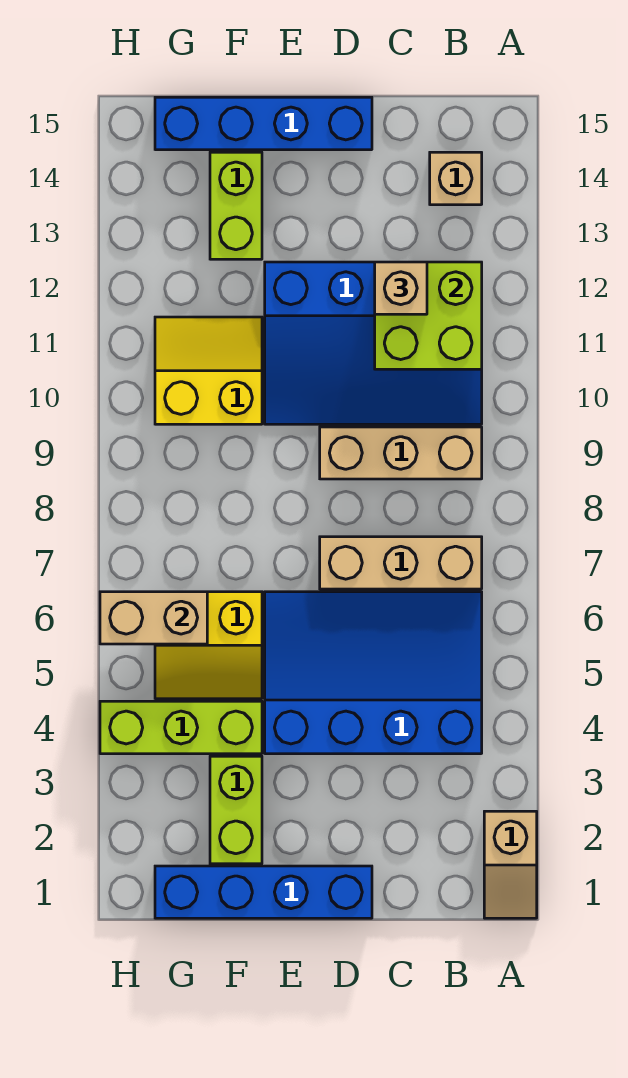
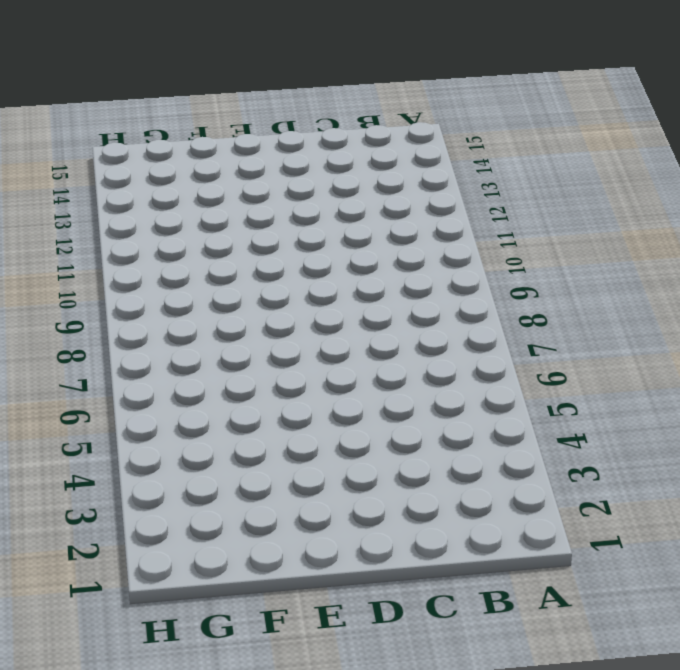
none -> tan 1x2 slope [484,811,537,918]
none -> blue 3x4 slope [265,592,482,754]
none -> tan 1x3 brick [320,537,482,589]

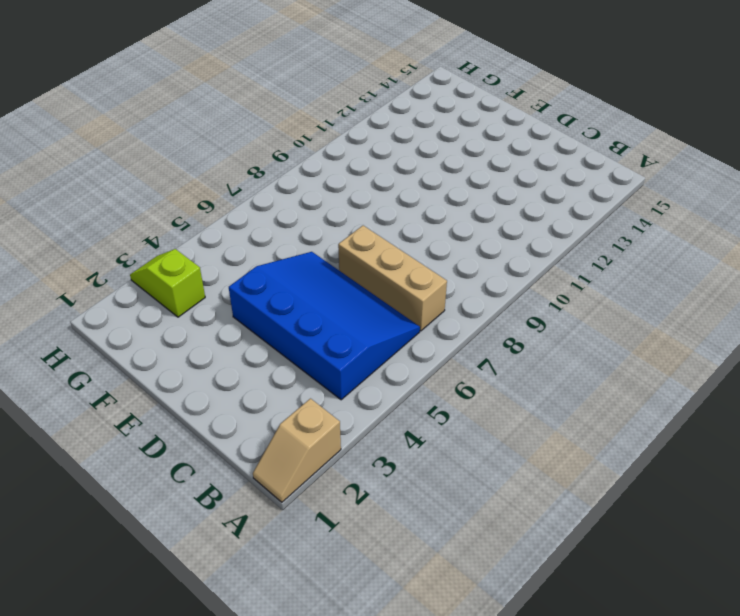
lime 1x2 slope [130,249,205,317] -> none
none -> tan 1x3 brick [320,427,482,479]
none -> blue 3x4 slope [265,262,482,424]
none -> tan 1x1 brick [430,152,482,205]

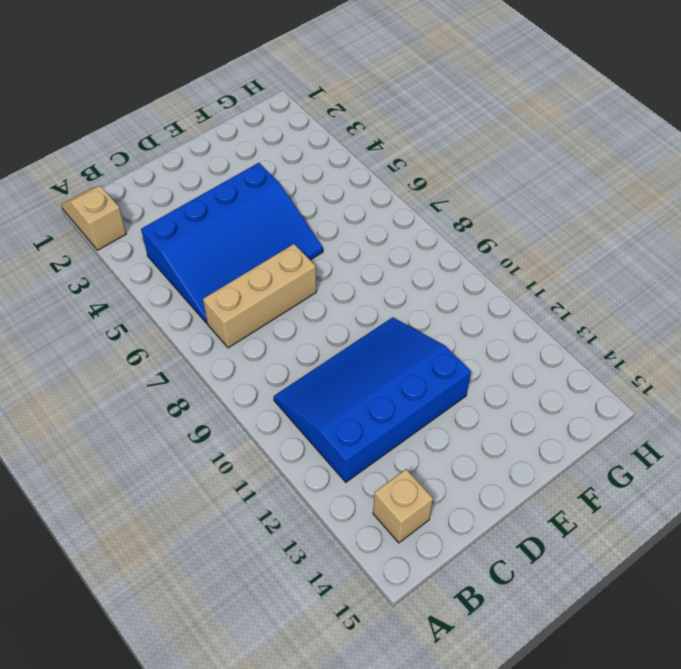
none -> tan 1x3 brick [320,427,482,479]
none -> blue 1x4 brick [155,866,372,918]
none -> blue 1x4 brick [155,97,372,150]

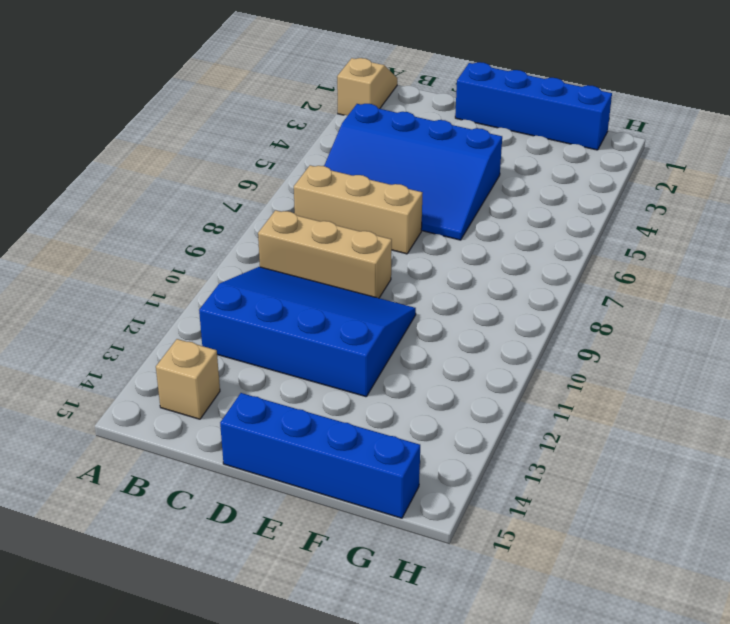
none -> lime 1x2 brick [210,756,262,864]
none -> lime 1x3 brick [100,701,262,754]
none -> yellow 2x2 slope [155,592,262,699]

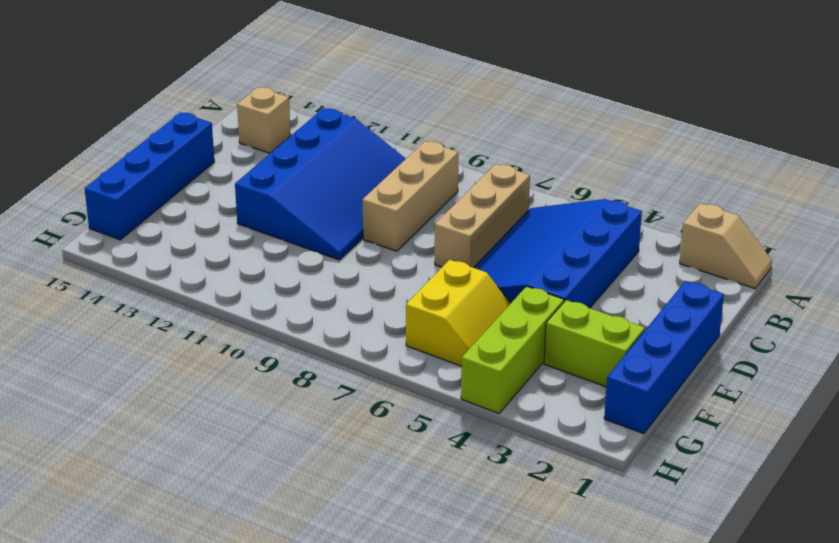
none -> yellow 2x2 slope [155,317,262,424]
none -> lime 1x2 brick [210,152,262,259]
none -> lime 2x2 brick [375,262,482,369]

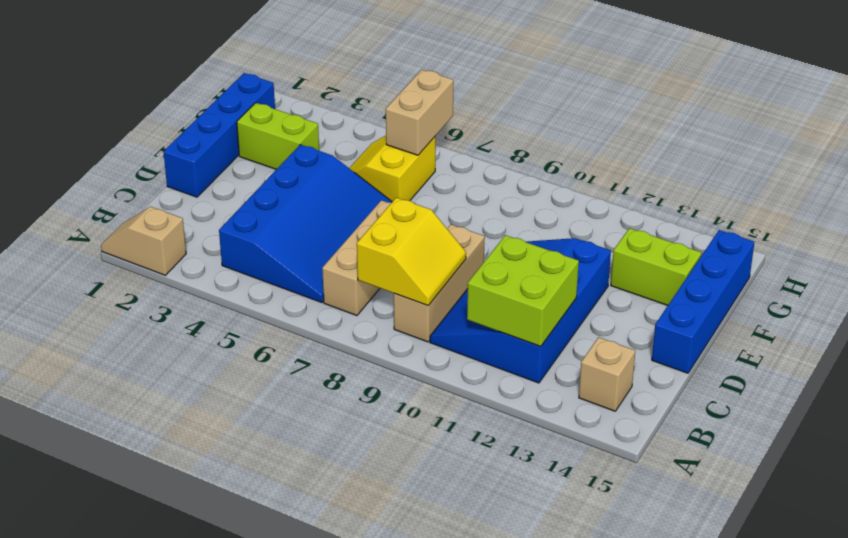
yellow 2x2 slope [357,198,466,306] -> yellow 2x2 slope moved to [155,317,262,424]
none -> lime 1x3 brick [100,701,262,754]
none -> tan 1x1 brick [375,262,427,314]

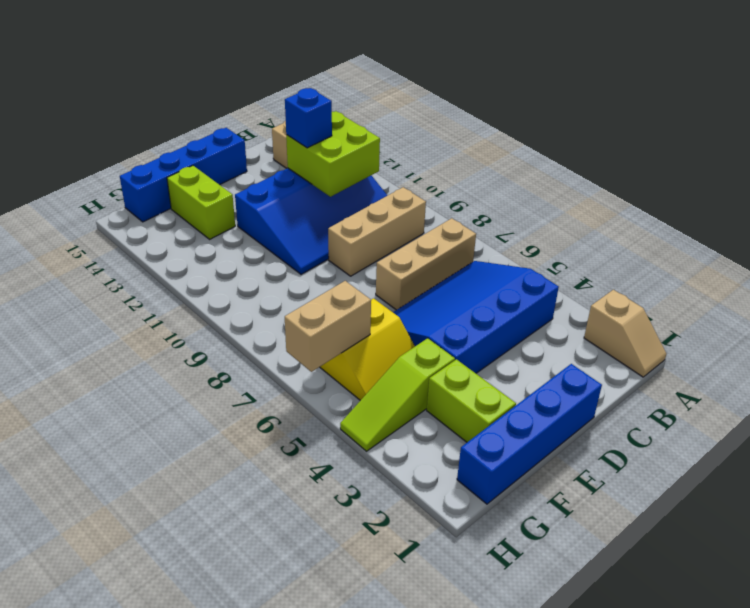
blue 1x1 brick [285,88,332,148] -> tan 1x1 brick [375,262,427,314]
lime 1x3 slope [340,338,455,451] -> lime 1x3 brick [100,701,262,754]
none -> yellow 2x2 slope [155,317,262,424]

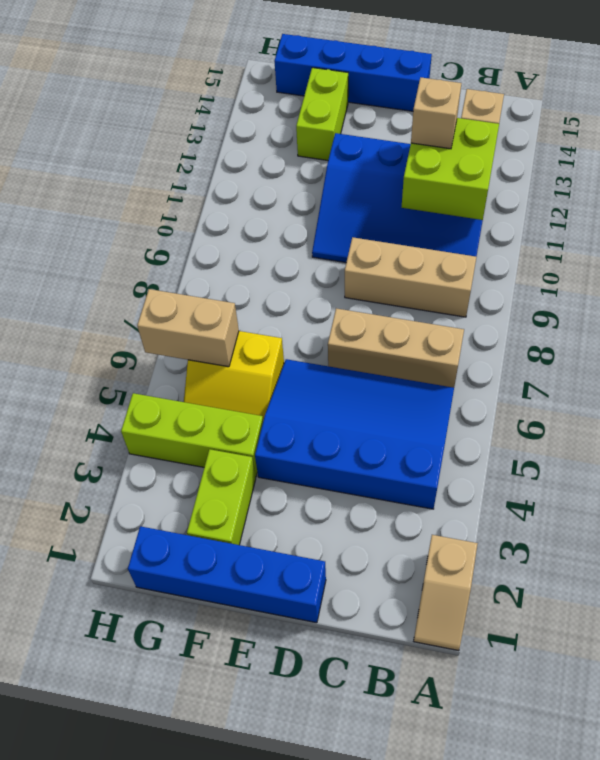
none -> yellow 2x2 slope [155,317,262,424]

